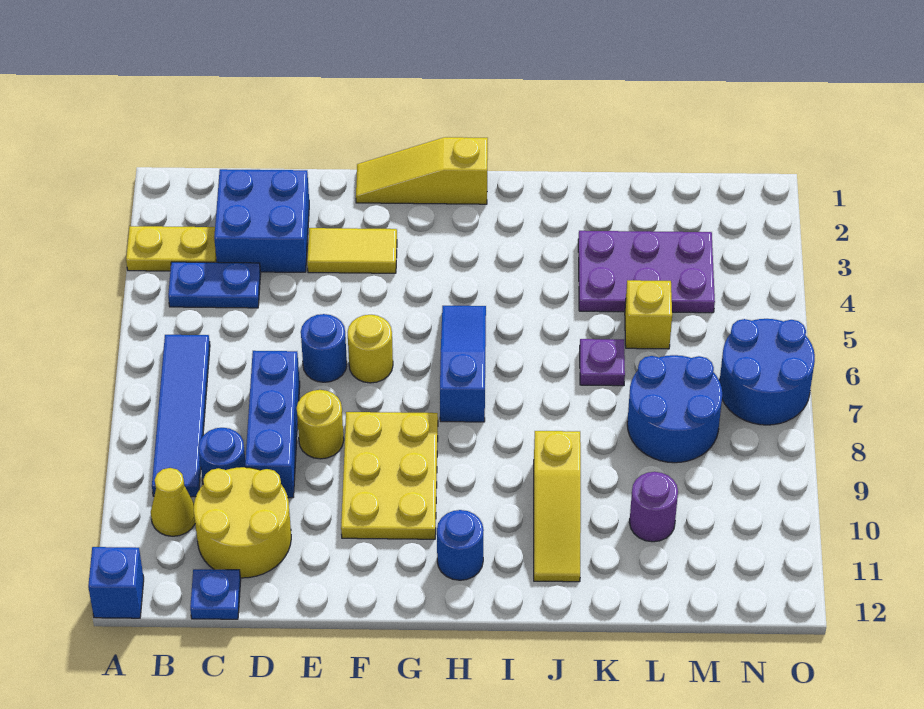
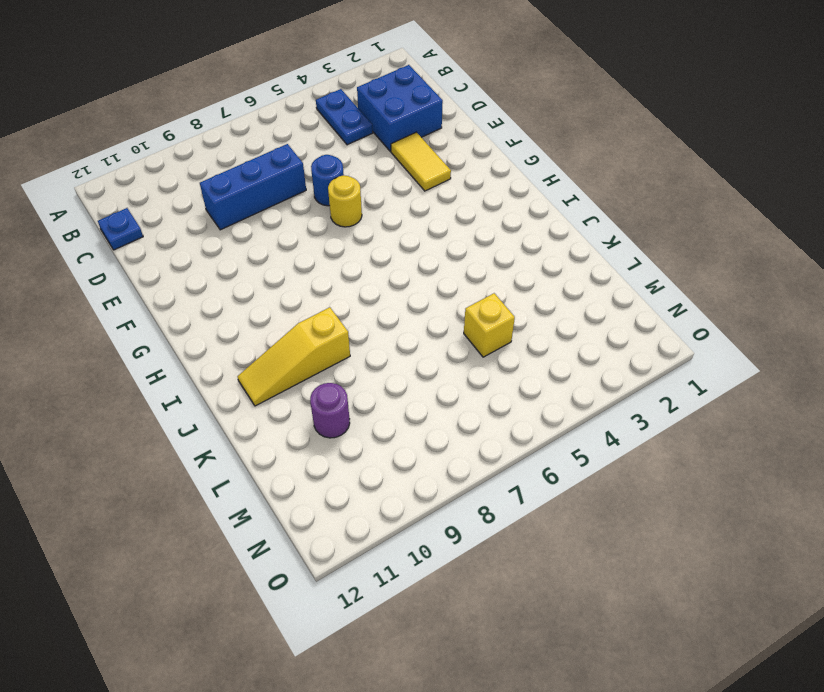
none -> yellow 1x2 plate [126,226,216,271]
none -> blue 1x1 brick [88,547,144,618]
none -> blue 1x4 tile [152,335,210,497]

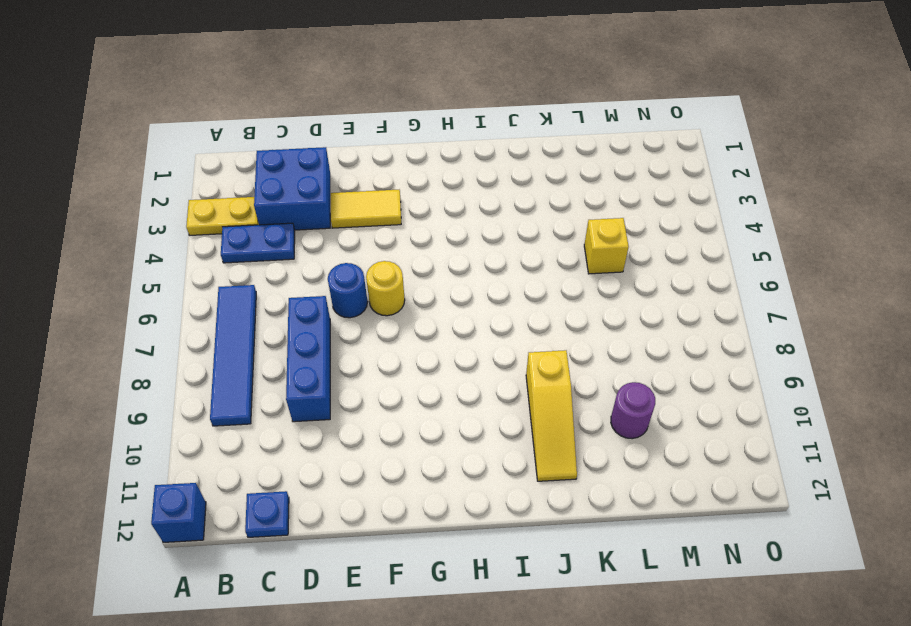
none -> yellow 1x1 cone [151,468,195,536]
none -> blue 1x1 round brick [198,428,245,484]
none -> yellow 2x2 round brick [194,467,291,578]

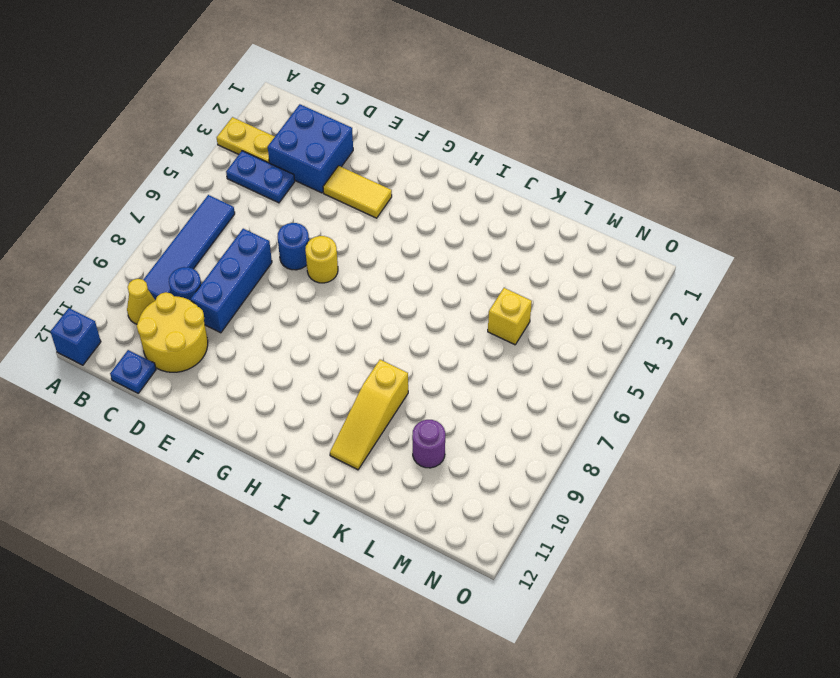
none -> yellow 1x1 round brick [297,390,344,459]
none -> yellow 1x3 slope [356,137,488,204]
none -> yellow 2x3 plate [341,412,438,539]

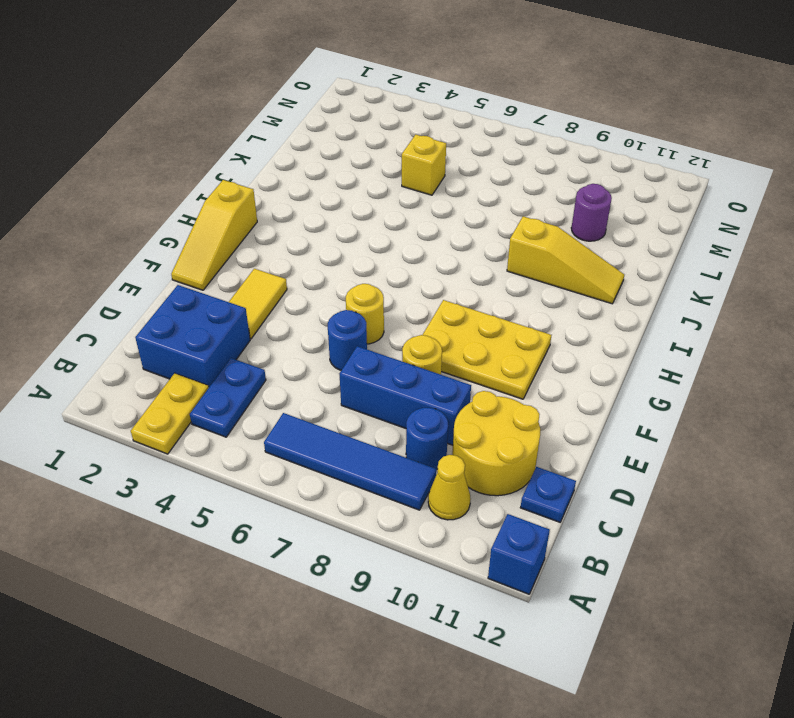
none -> blue 1x3 slope [440,306,486,422]
none -> blue 1x1 round brick [437,510,484,580]
none -> purple 2x3 plate [578,231,715,313]

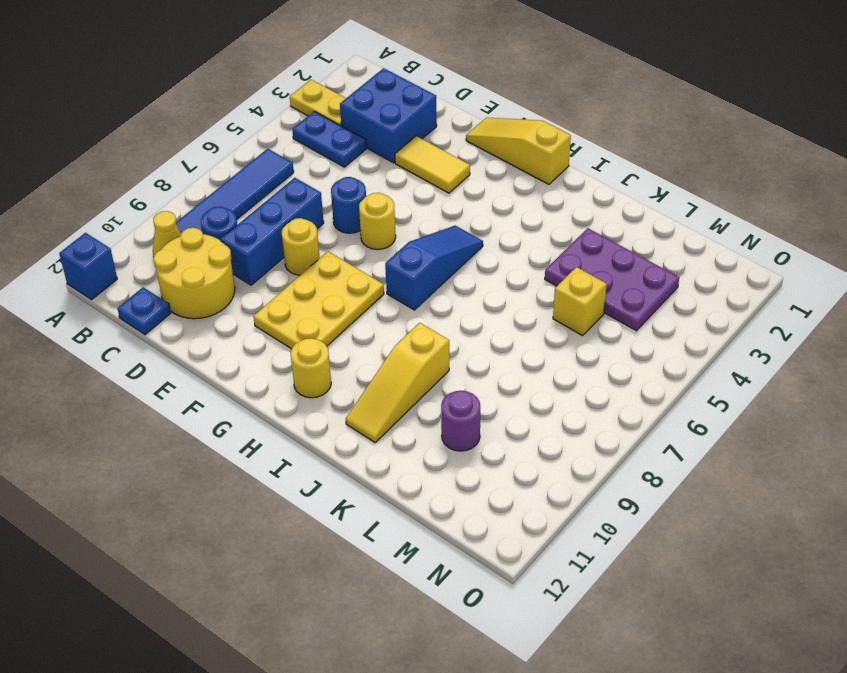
yellow 1x1 round brick [291,338,331,398] -> blue 1x1 round brick [437,510,484,580]
none -> purple 1x1 plate [580,339,625,386]
none -> blue 2x2 round brick [627,355,722,463]
none -> blue 2x2 round brick [720,319,815,425]

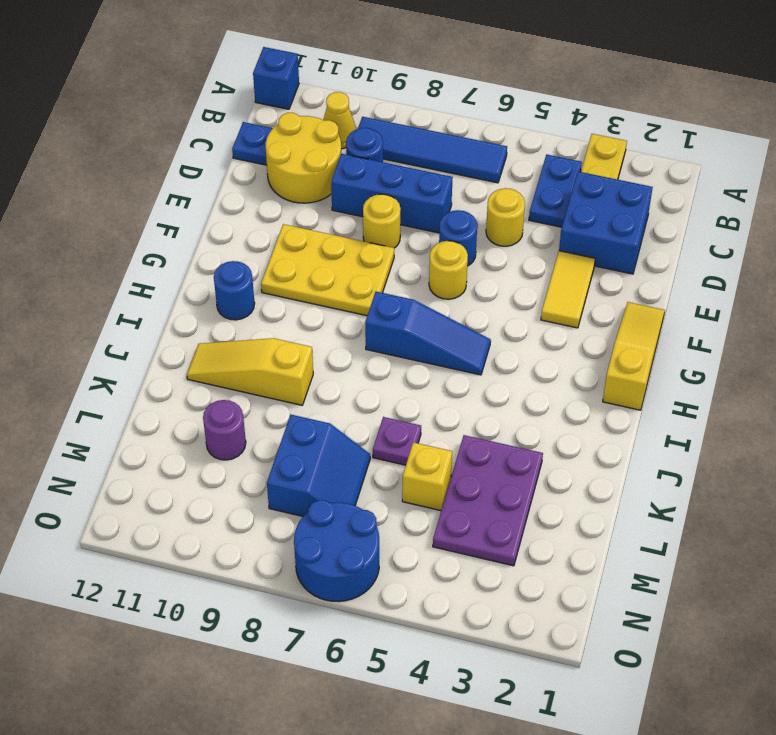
yellow 1x1 round brick [486,188,525,246] -> none
blue 2x2 slope [267,415,370,516] -> blue 2x2 round brick [627,355,722,463]

